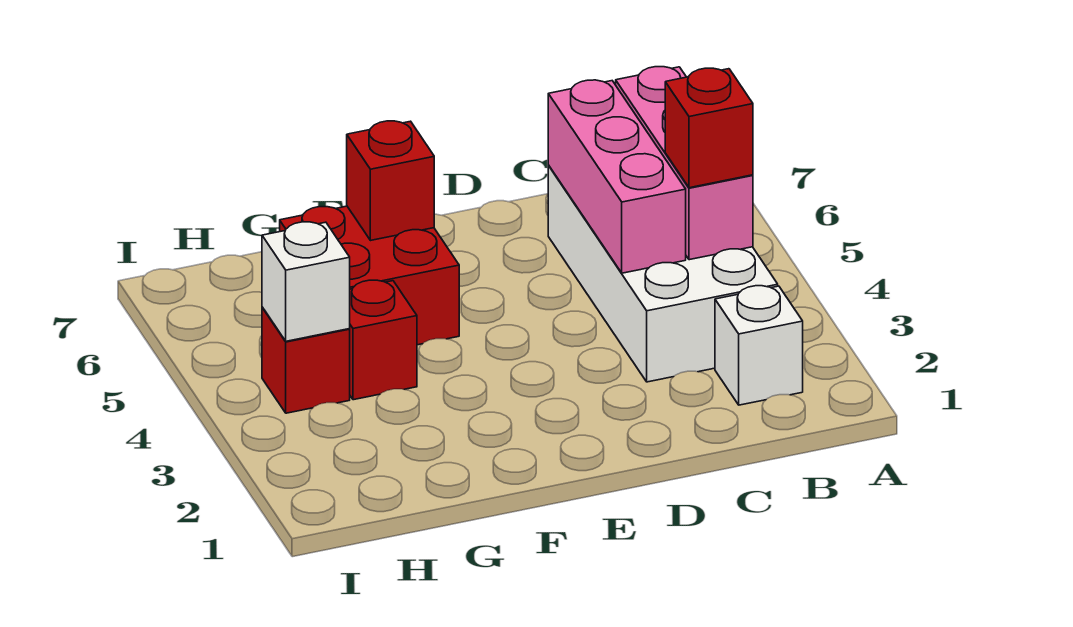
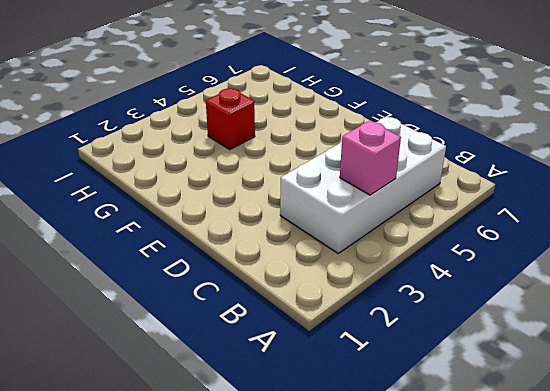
pink 1x1 brick [340,121,401,195] -> pink 1x3 brick [616,67,753,260]
none -> white 1x1 brick [715,286,803,405]
none -> red 2x2 brick [280,206,459,345]

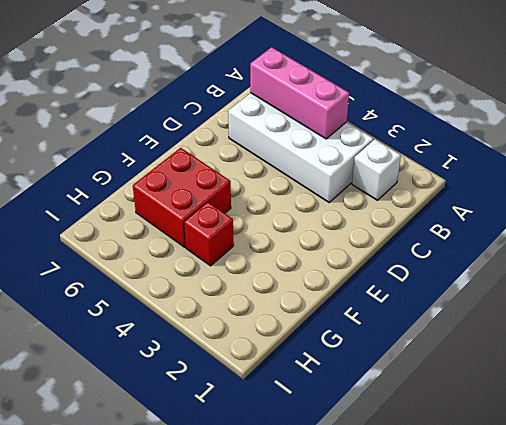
none -> red 1x1 brick [262,307,350,413]
none -> pink 1x3 brick [548,80,686,273]

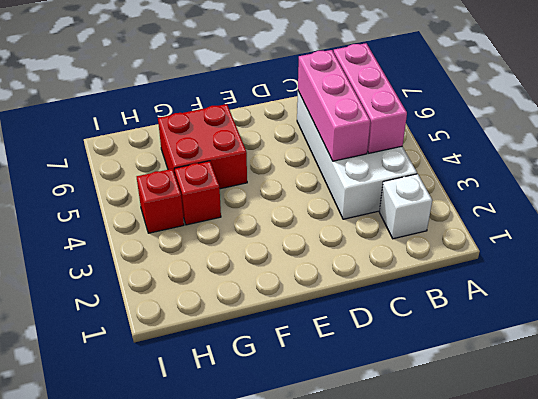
none -> red 1x1 brick [347,121,434,241]
none -> white 1x1 brick [262,222,350,341]

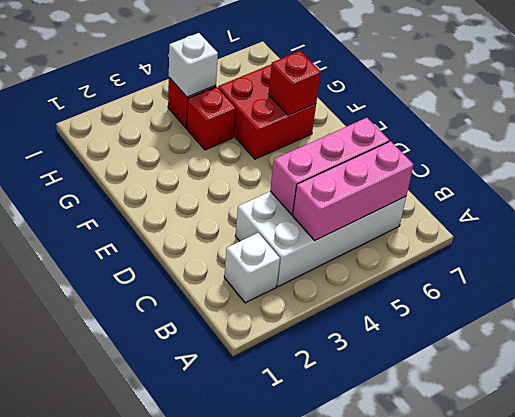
none -> red 1x1 brick [665,68,753,188]

